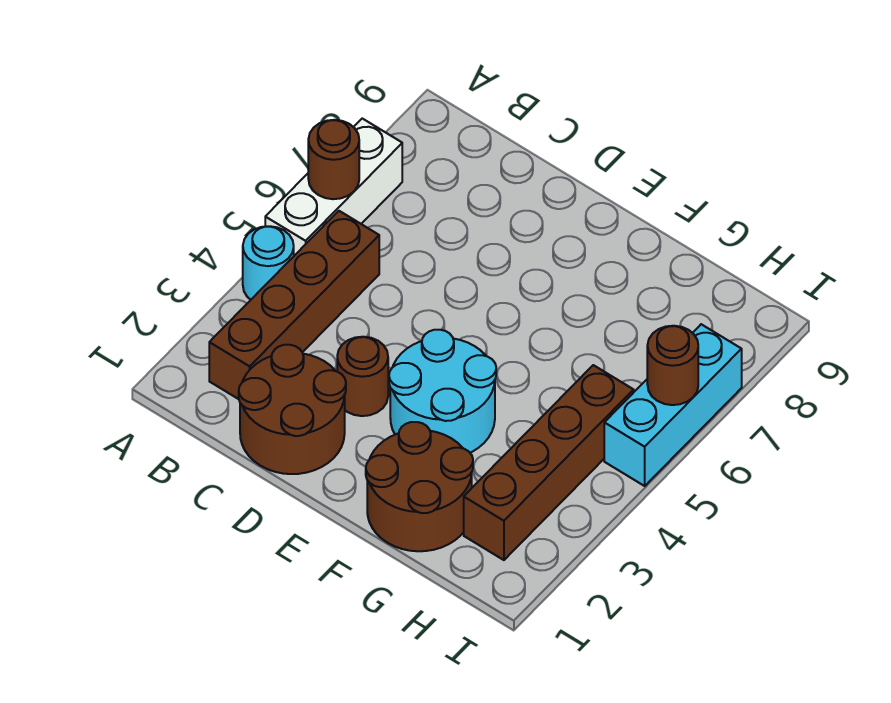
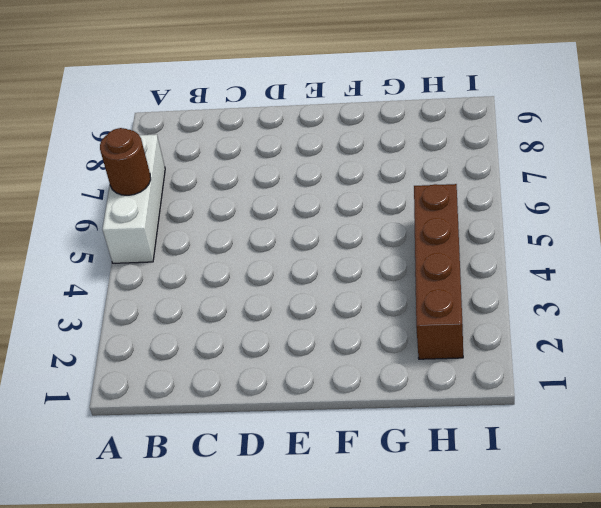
none -> cyan 1x1 round brick [243,226,294,300]
none -> brown 1x4 brick [209,211,379,399]

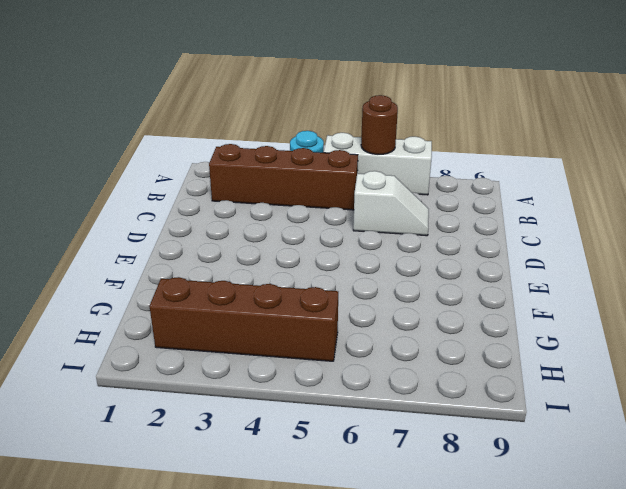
white 1x2 slope [353,171,429,236] -> none
none -> brown 2x2 round brick [239,345,346,474]
none -> brown 1x1 round brick [337,337,388,416]

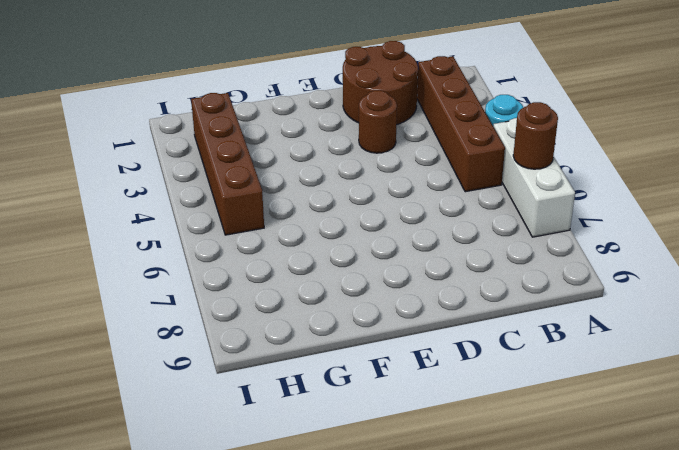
none -> cyan 2x2 round brick [389,330,496,453]
none -> brown 2x2 round brick [366,422,473,551]

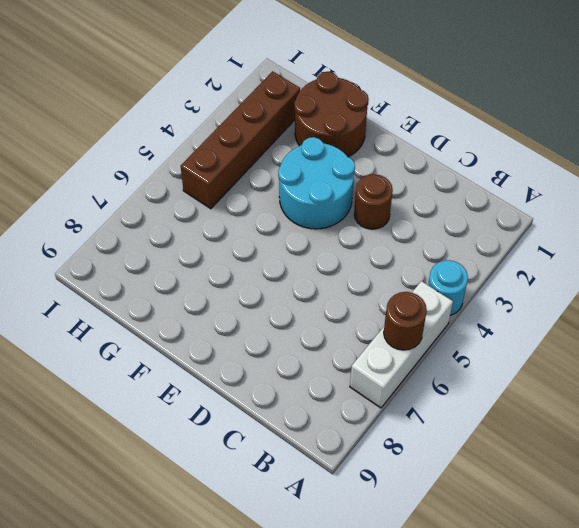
none -> brown 1x4 brick [209,211,379,399]
none -> brown 2x2 round brick [239,345,346,474]

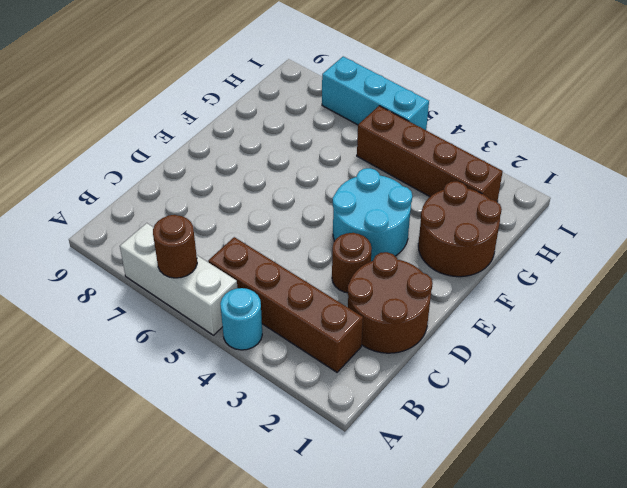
none -> brown 1x1 round brick [647,326,698,405]

